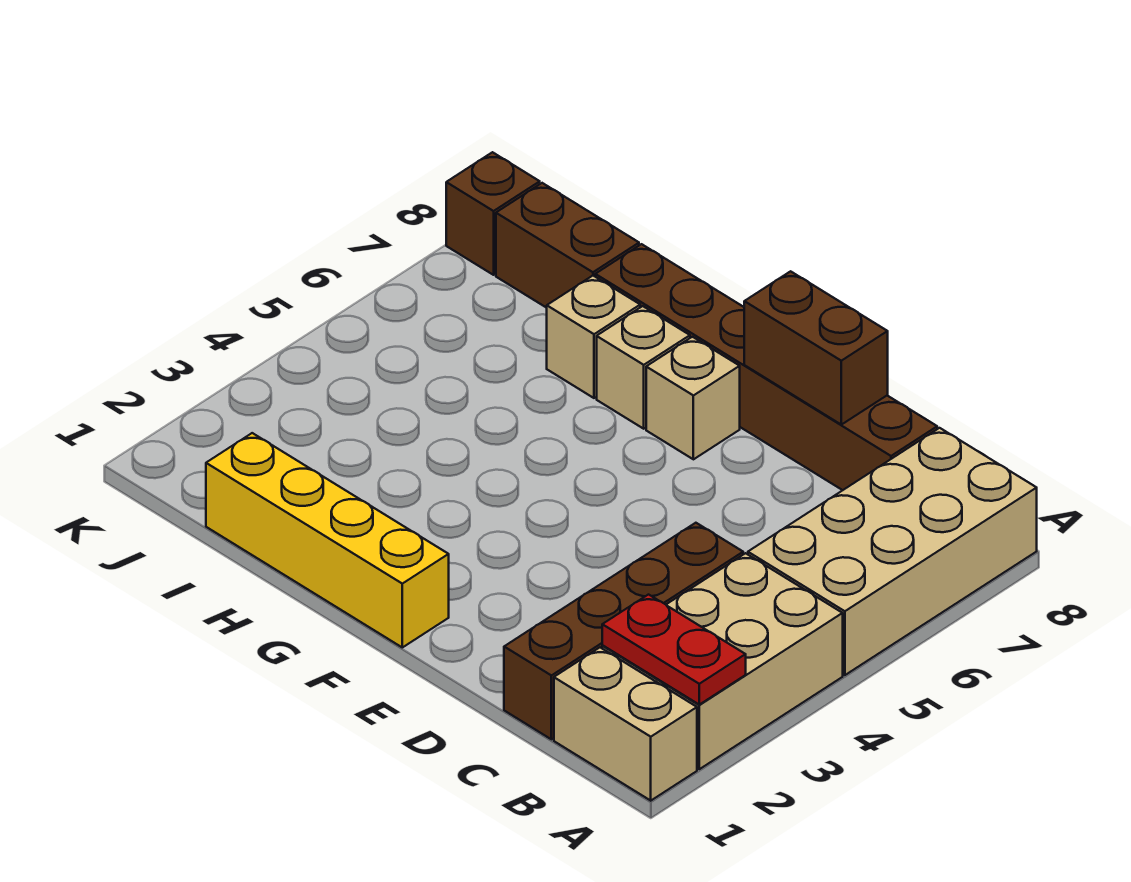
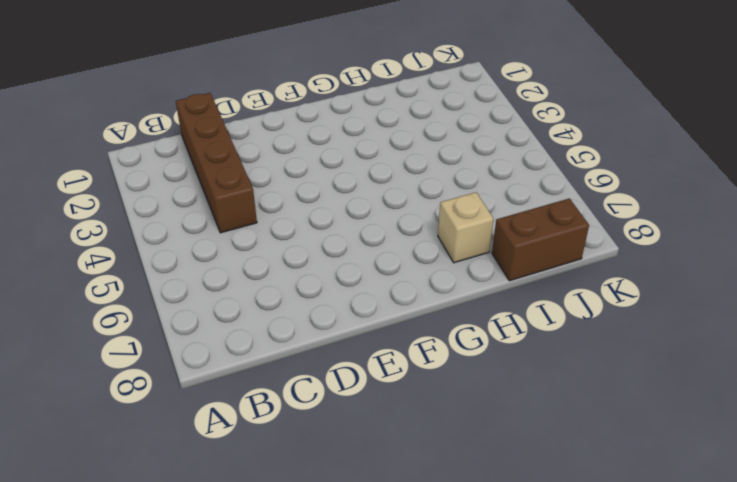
none -> tan 1x2 brick [554,648,697,801]
none -> tan 2x3 brick [602,553,843,769]
none -> tan 2x4 brick [748,428,1037,675]

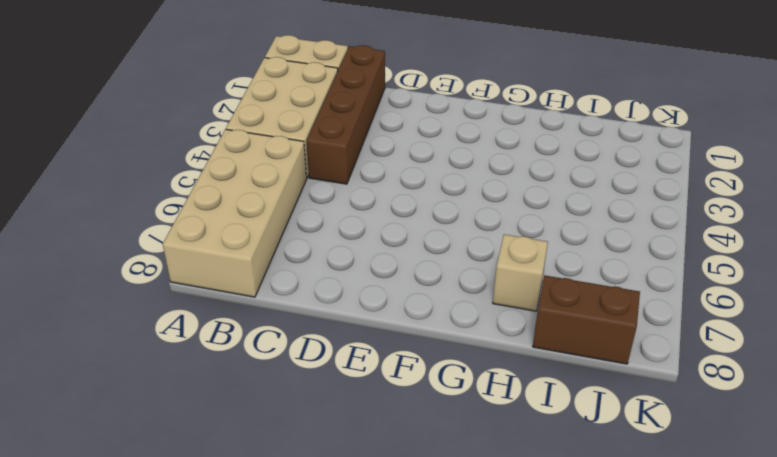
none -> brown 1x6 brick [595,244,937,490]
none -> yellow 1x4 brick [206,433,449,647]
none -> tan 1x1 brick [646,337,740,459]

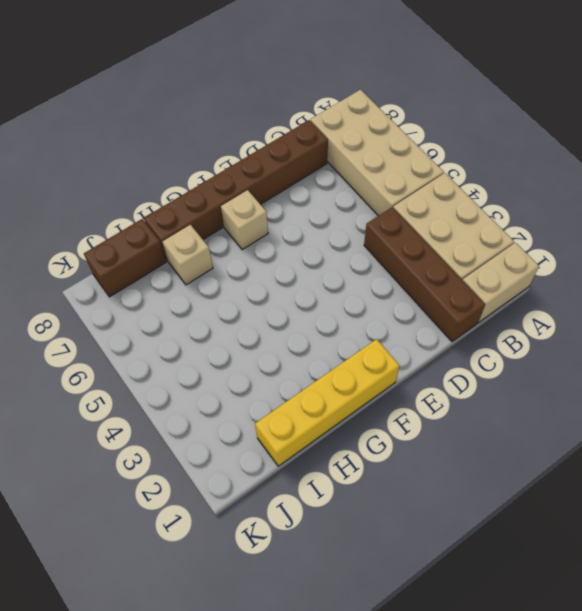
none -> tan 1x1 brick [597,306,690,429]
none -> brown 1x1 brick [446,152,540,275]
none -> red 1x2 plate [602,595,746,705]

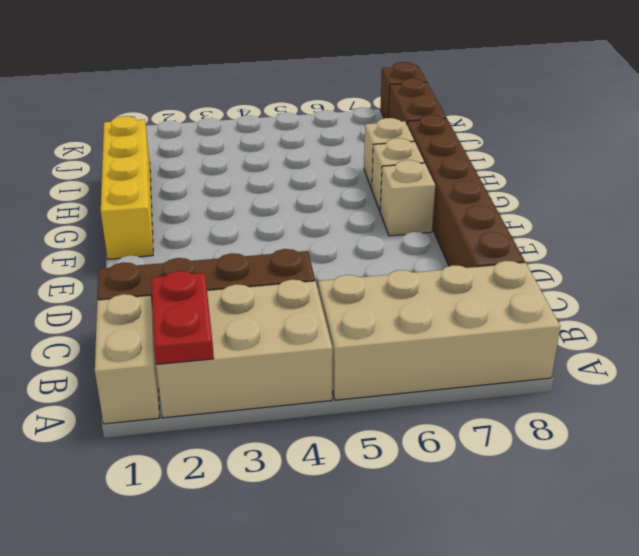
none -> brown 1x2 brick [744,271,888,425]

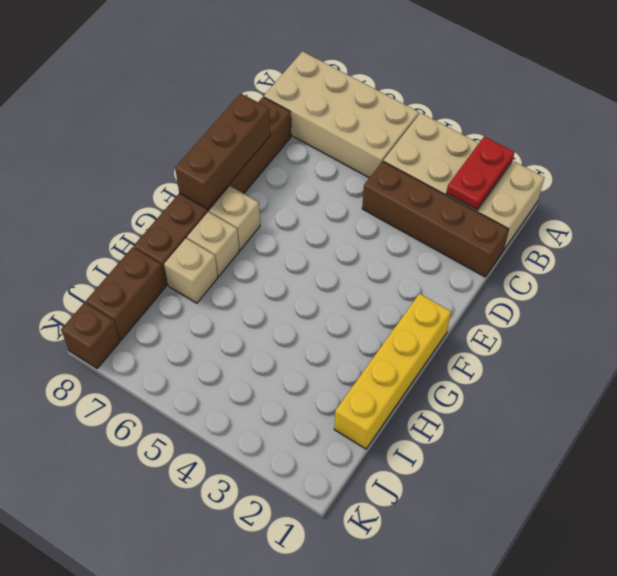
brown 1x3 brick [175,93,270,209] -> brown 1x2 brick [744,271,888,425]

